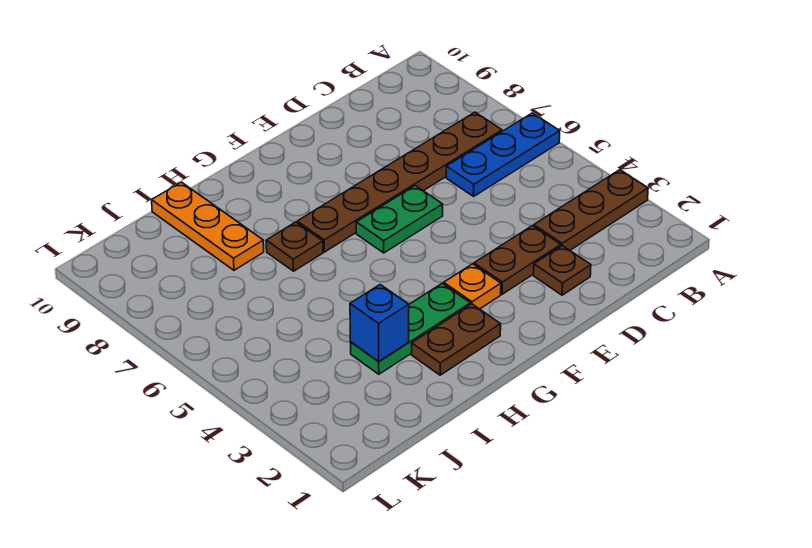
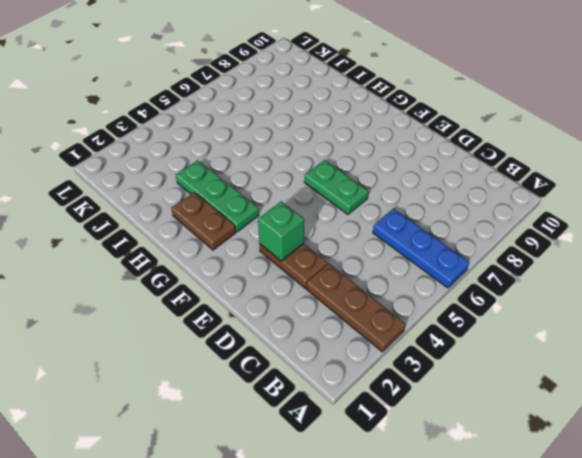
green 1x1 brick [258,201,304,261] -> none
none -> brown 1x6 plate [297,112,502,252]
none -> brown 1x1 plate [534,246,591,295]
none -> orange 1x1 plate [444,264,501,309]

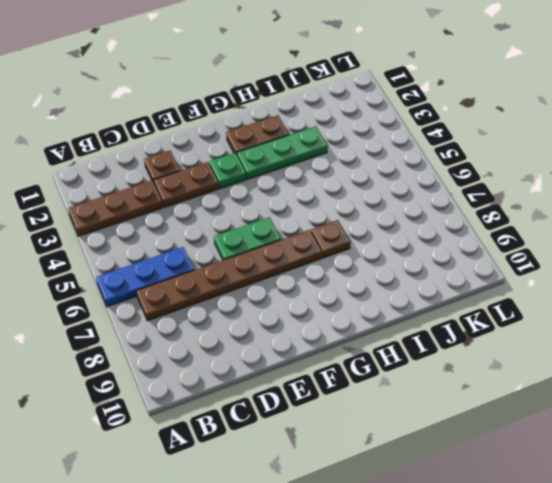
green 1x1 plate [210,153,246,188] -> orange 1x1 plate [444,264,501,309]
none -> orange 1x3 plate [152,182,264,270]
none -> blue 1x1 brick [350,285,409,362]

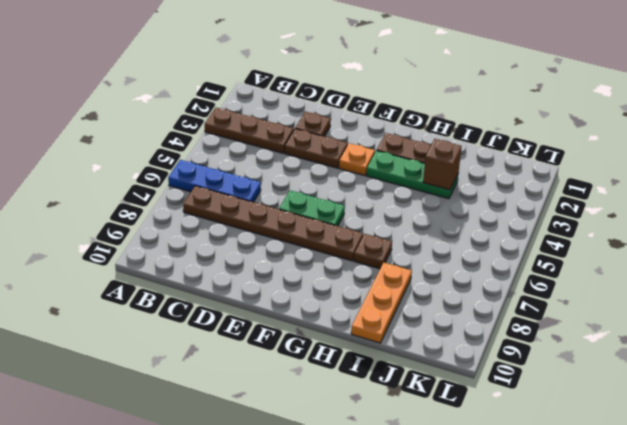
brown 1x1 brick [423,139,462,190] -> blue 1x1 brick [350,285,409,362]

